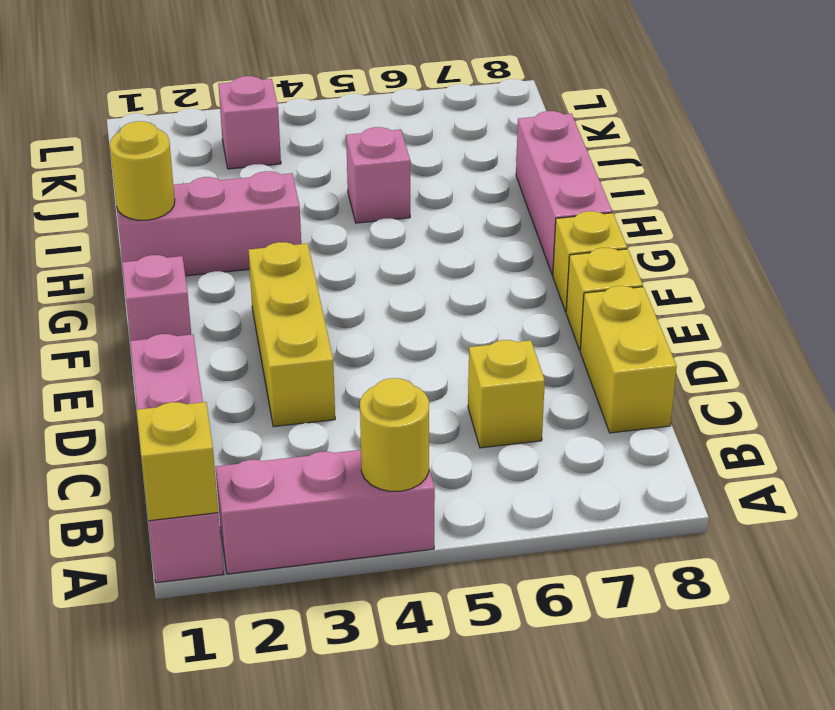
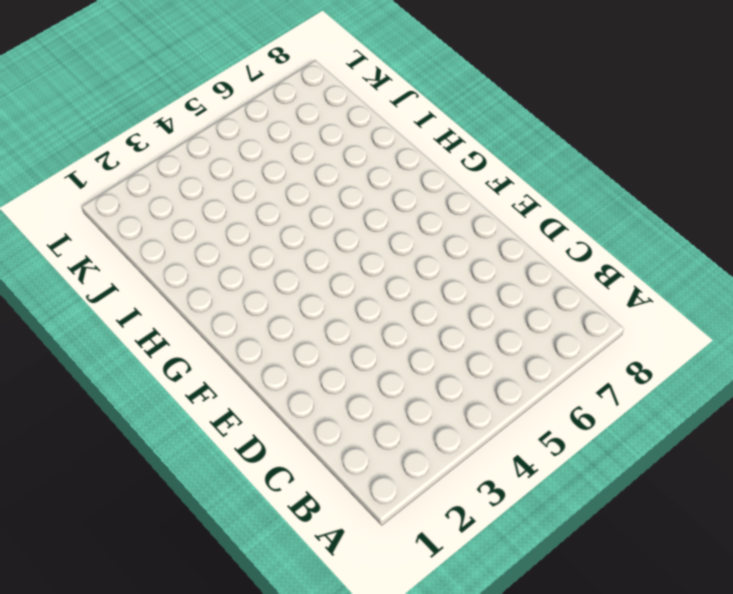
none -> pink 1x4 brick [130,334,223,583]
none -> pink 1x3 brick [215,450,435,574]
none -> yellow 1x1 brick [468,340,545,448]

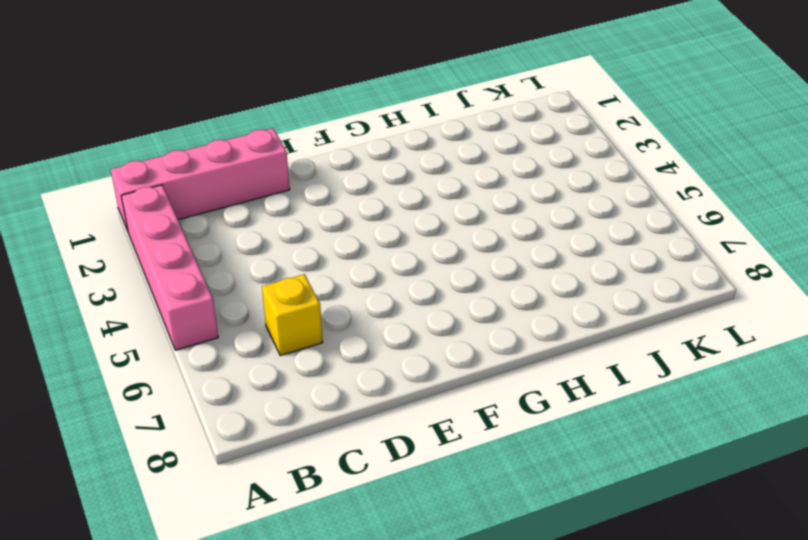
pink 1x4 brick [121,185,218,350] -> pink 1x3 brick [215,450,435,574]
none -> yellow 1x2 brick [580,286,677,433]
none -> yellow 1x3 brick [249,242,335,427]
none -> yellow 1x1 brick [566,248,643,350]

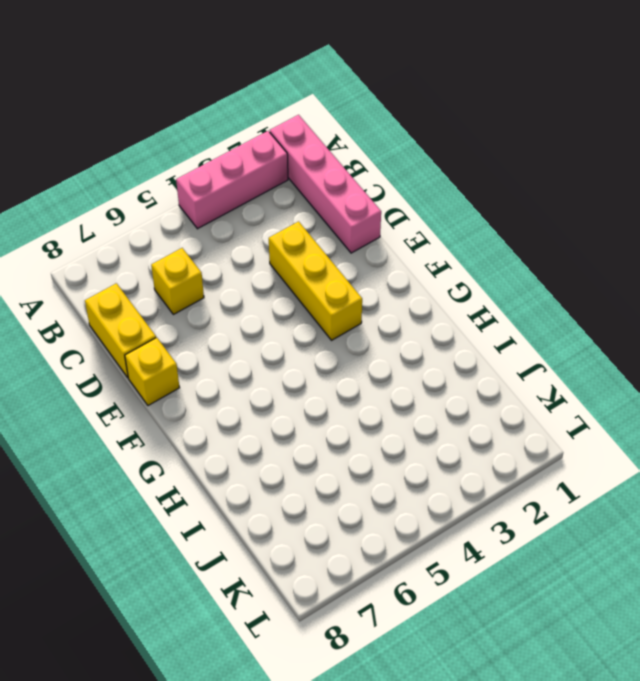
none -> pink 1x1 brick [122,255,191,341]
none -> yellow 1x1 brick [553,211,627,312]
none -> pink 1x3 brick [516,111,612,275]

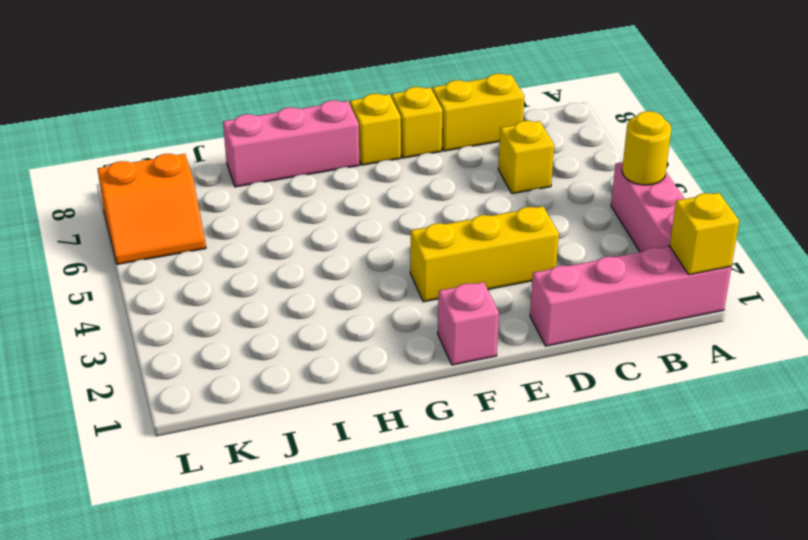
orange 2x2 slope [98,154,206,264] -> none
none -> pink 1x3 brick [117,171,301,276]
none -> pink 1x1 brick [346,127,410,223]
none -> pink 1x1 brick [219,76,281,169]

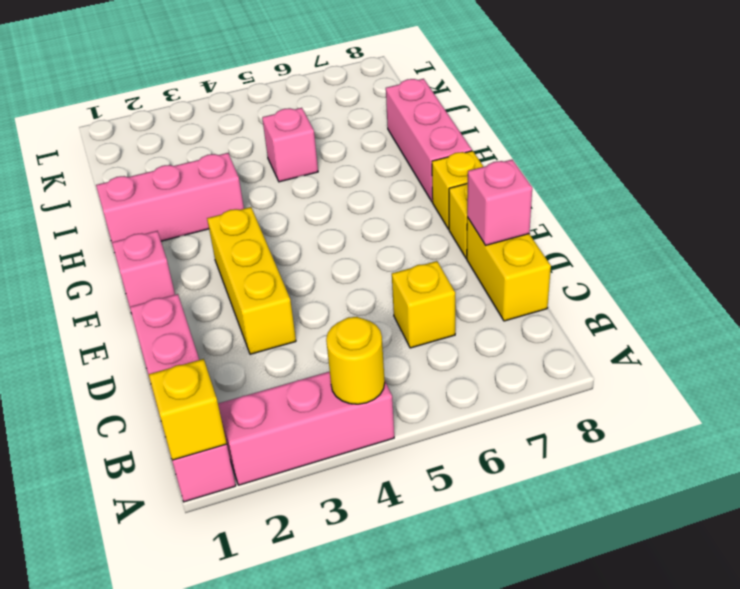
pink 1x1 brick [467,160,532,245] -> pink 1x1 brick moved to [219,76,281,169]
none -> yellow 1x1 round brick [110,121,175,220]

